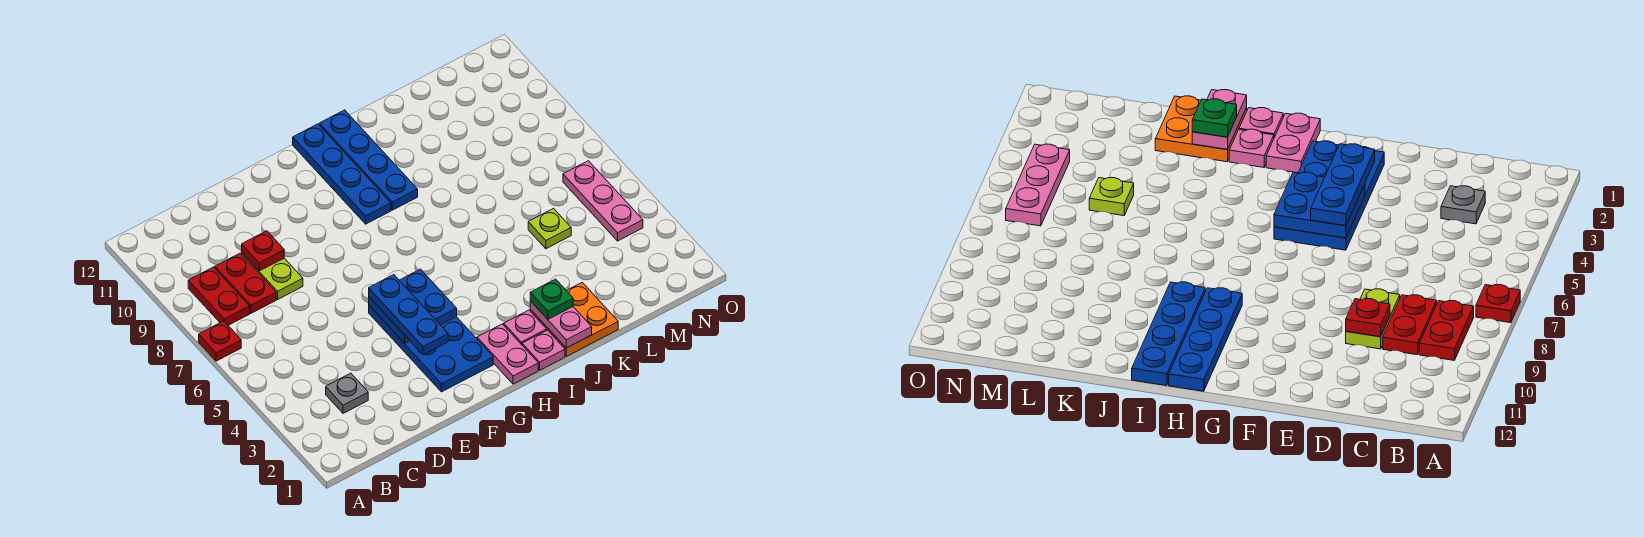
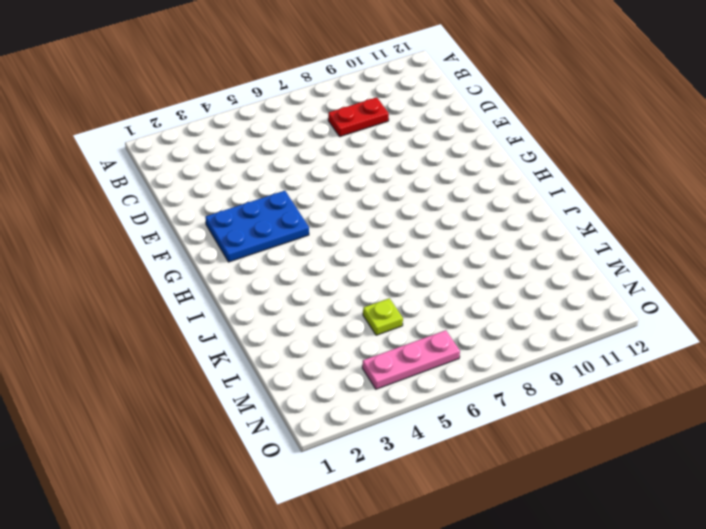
blue 2x3 plate [205,191,309,262] -> blue 2x4 plate [369,306,493,392]
none -> red 1x1 plate [199,321,241,361]
none -> red 1x2 plate [188,267,250,325]
none -> grey 1x1 plate [326,373,368,413]

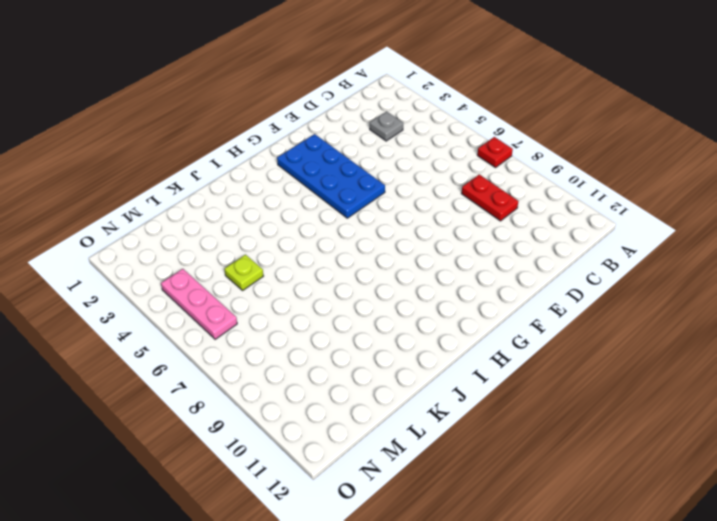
none -> red 1x2 plate [188,267,250,325]
none -> lime 1x2 plate [242,253,303,299]
none -> pink 1x2 plate [477,324,538,384]

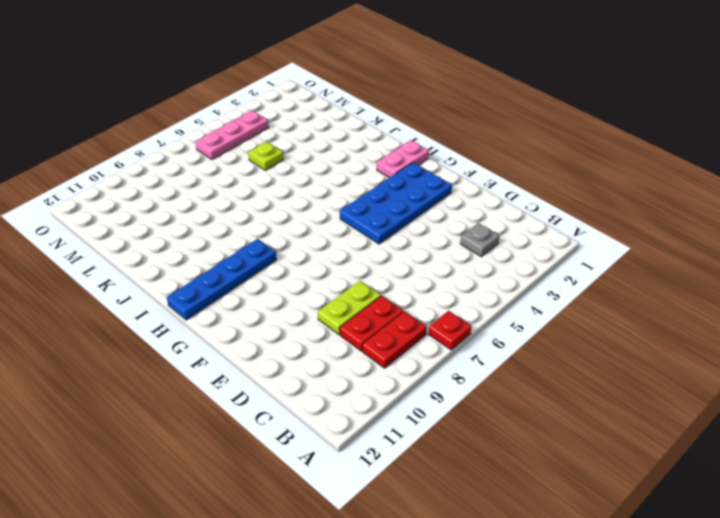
none -> pink 1x1 plate [522,330,565,370]
none -> pink 1x1 plate [504,310,547,345]
none -> blue 1x4 plate [319,110,418,210]

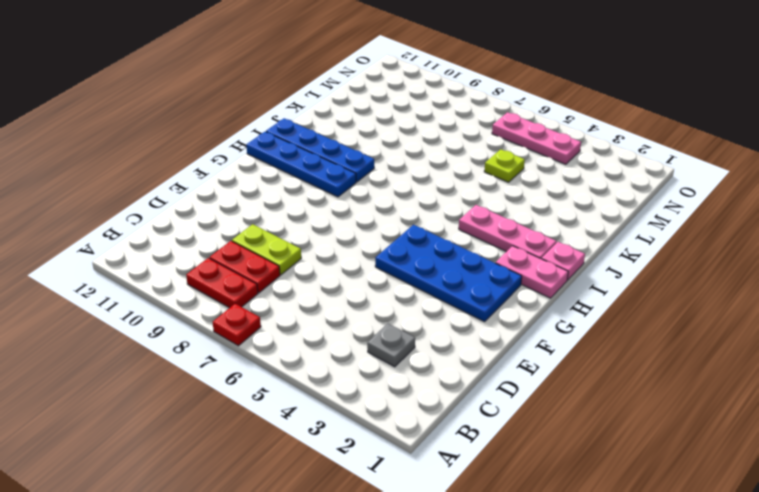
pink 1x3 plate [459,205,556,259] -> pink 1x1 plate [504,310,547,345]
none -> orange 2x2 plate [530,282,618,356]
none -> red 1x1 plate [242,231,284,271]
none -> blue 2x2 plate [369,269,457,343]

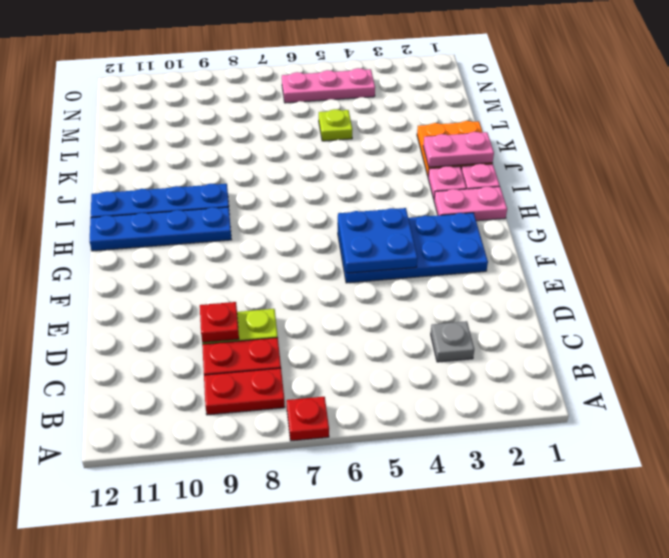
none -> blue 1x3 plate [369,275,448,355]
none -> green 1x1 plate [530,279,573,319]

